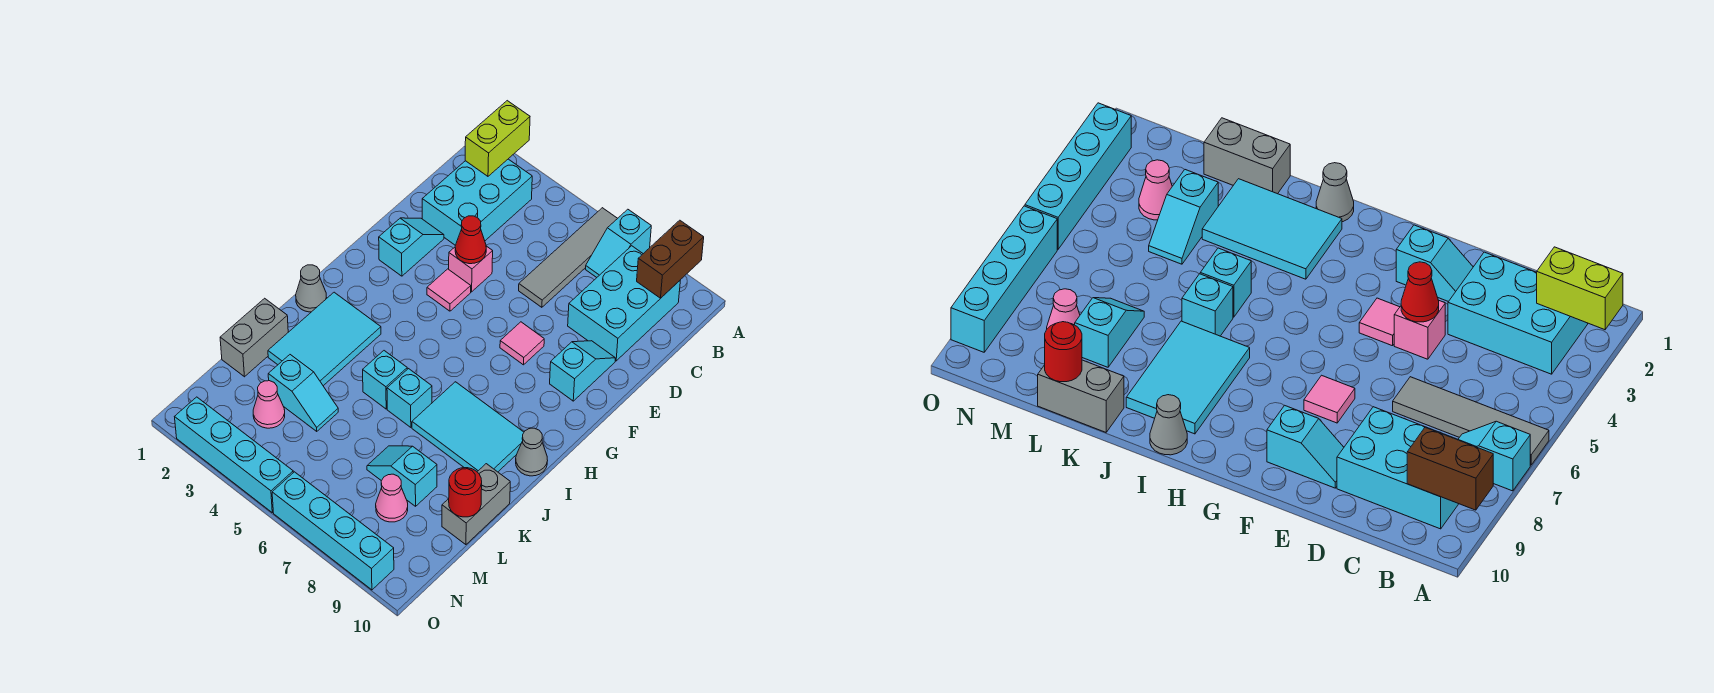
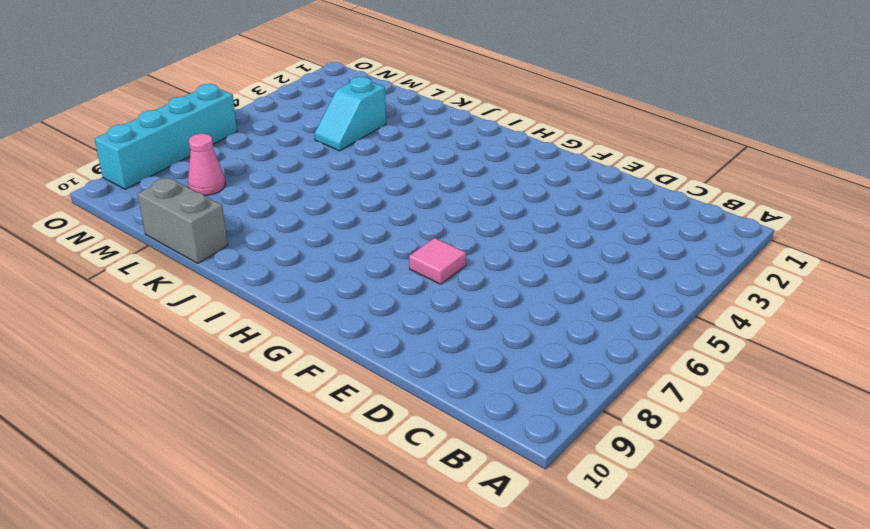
none -> grey 1x4 tile [519,208,618,307]
none -> cyan 1x2 slope [585,209,651,277]
none -> cyan 2x3 brick [422,159,532,245]

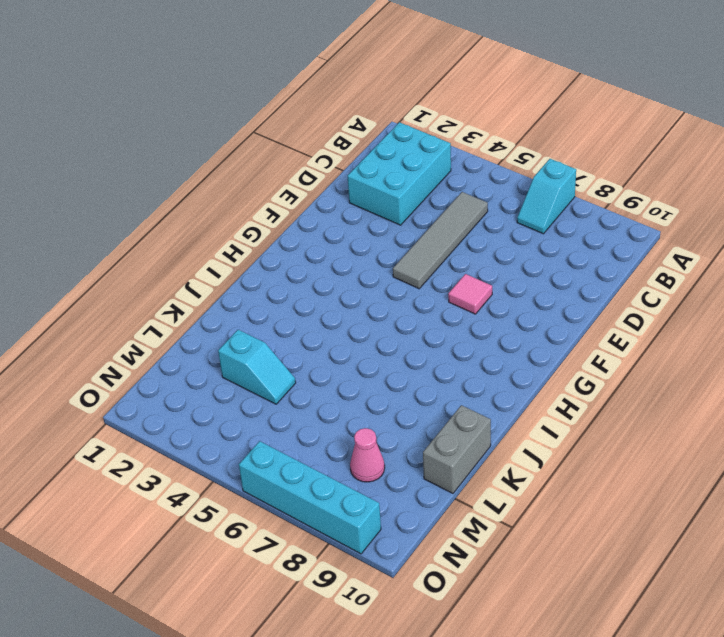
grey 1x4 tile [393,192,488,289] -> grey 1x4 tile moved to [519,208,618,307]
none -> cyan 2x3 brick [568,246,680,361]
none -> cyan 1x2 slope [379,218,444,276]
none -> pink 1x1 brick [449,246,493,292]

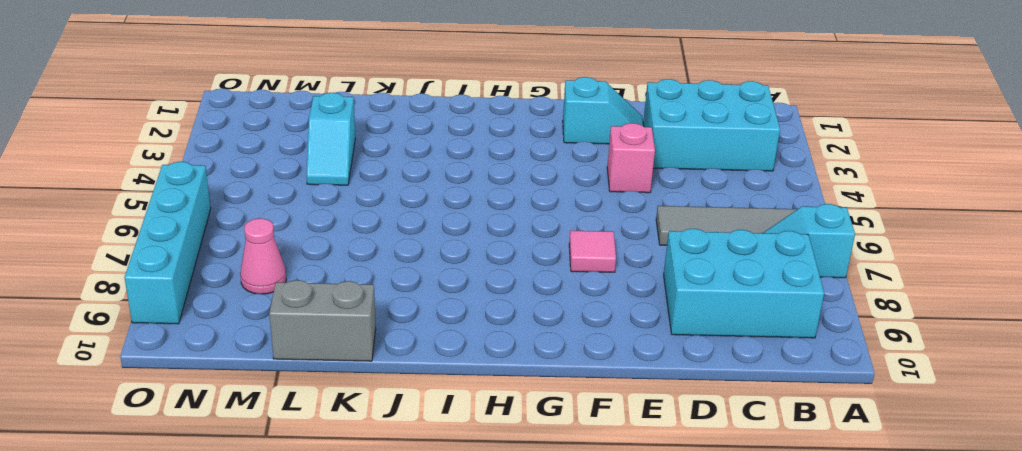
none -> cyan 1x2 slope [550,341,615,401]
none -> pink 1x1 tile [427,269,471,311]
none -> grey 1x1 cone [296,265,327,312]

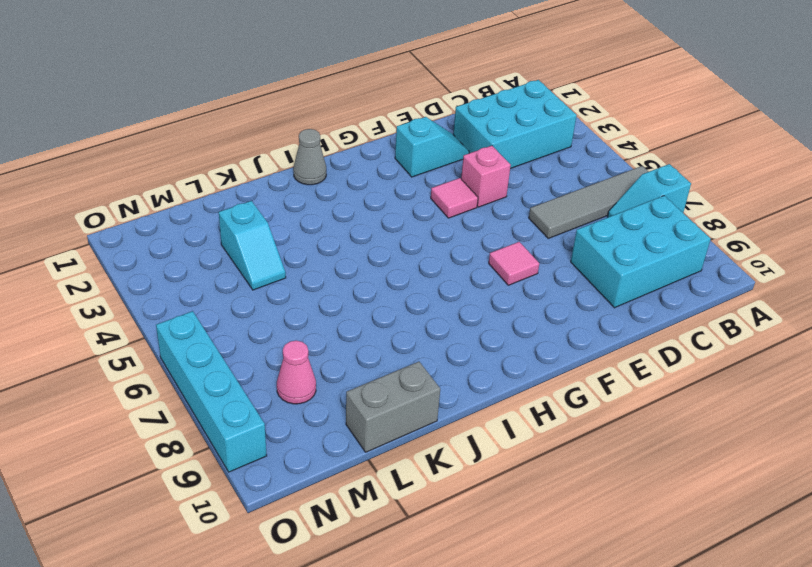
none -> cyan 1x2 slope [550,341,615,401]
none -> cyan 2x3 tile [268,292,381,386]
none -> cyan 2x3 tile [412,382,524,472]

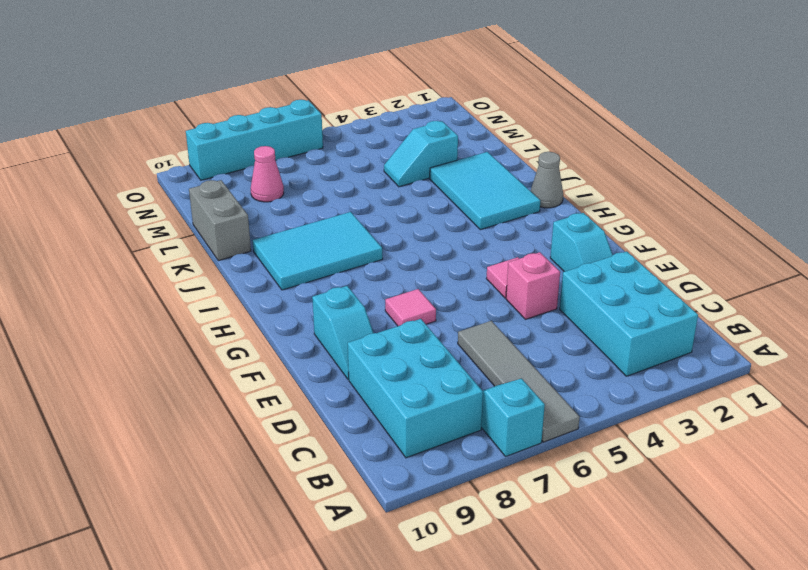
none -> grey 1x1 cone [516,428,548,476]
none -> cyan 1x1 brick [363,351,407,409]
none -> cyan 1x1 brick [387,369,432,427]

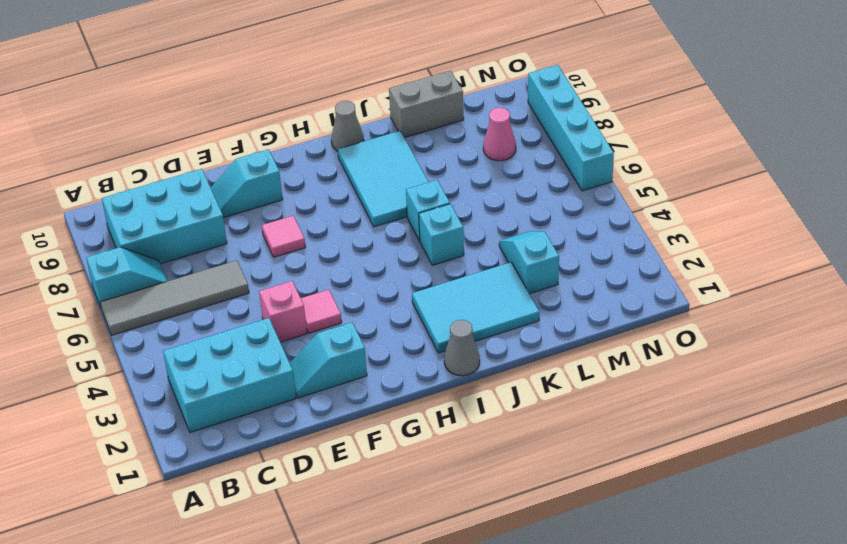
none -> grey 1x2 brick [220,298,288,377]
none -> cyan 1x2 slope [367,446,437,506]
none -> pink 1x1 cone [253,381,285,428]

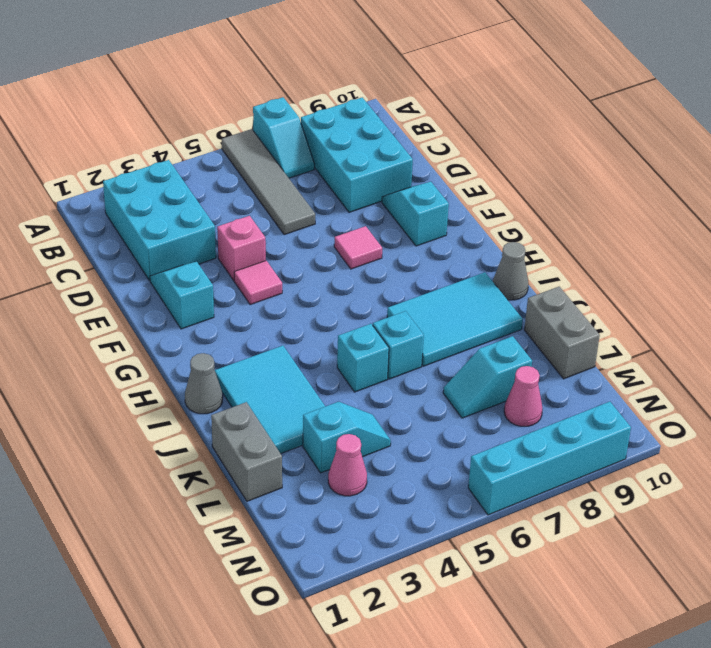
none -> cyan 1x4 brick [175,397,293,513]
none -> lime 1x2 brick [465,101,530,176]
none -> brown 1x2 brick [637,220,704,298]

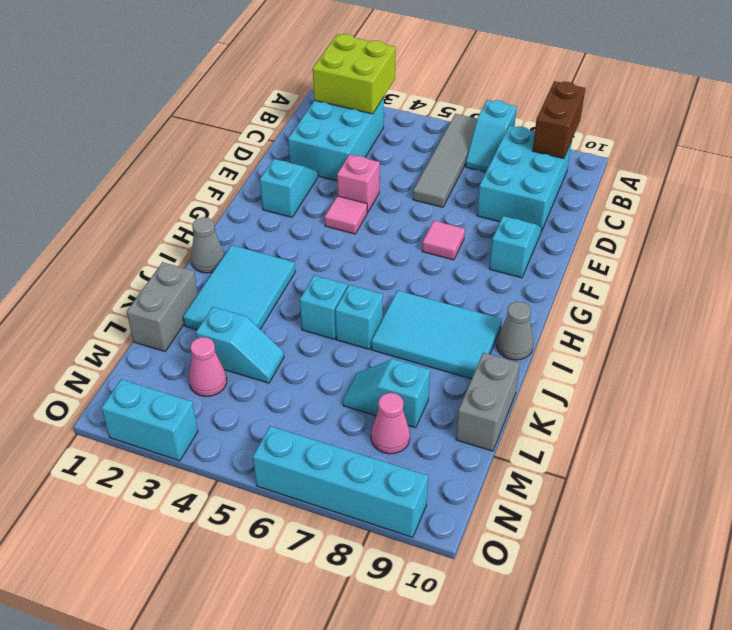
lime 2x2 brick [313,34,395,114] -> lime 1x2 brick [465,101,530,176]
cyan 1x2 brick [101,379,198,461] -> cyan 1x4 brick [175,397,293,513]
none -> red 1x1 cone [455,216,486,264]
none -> red 1x1 round brick [449,468,482,517]

